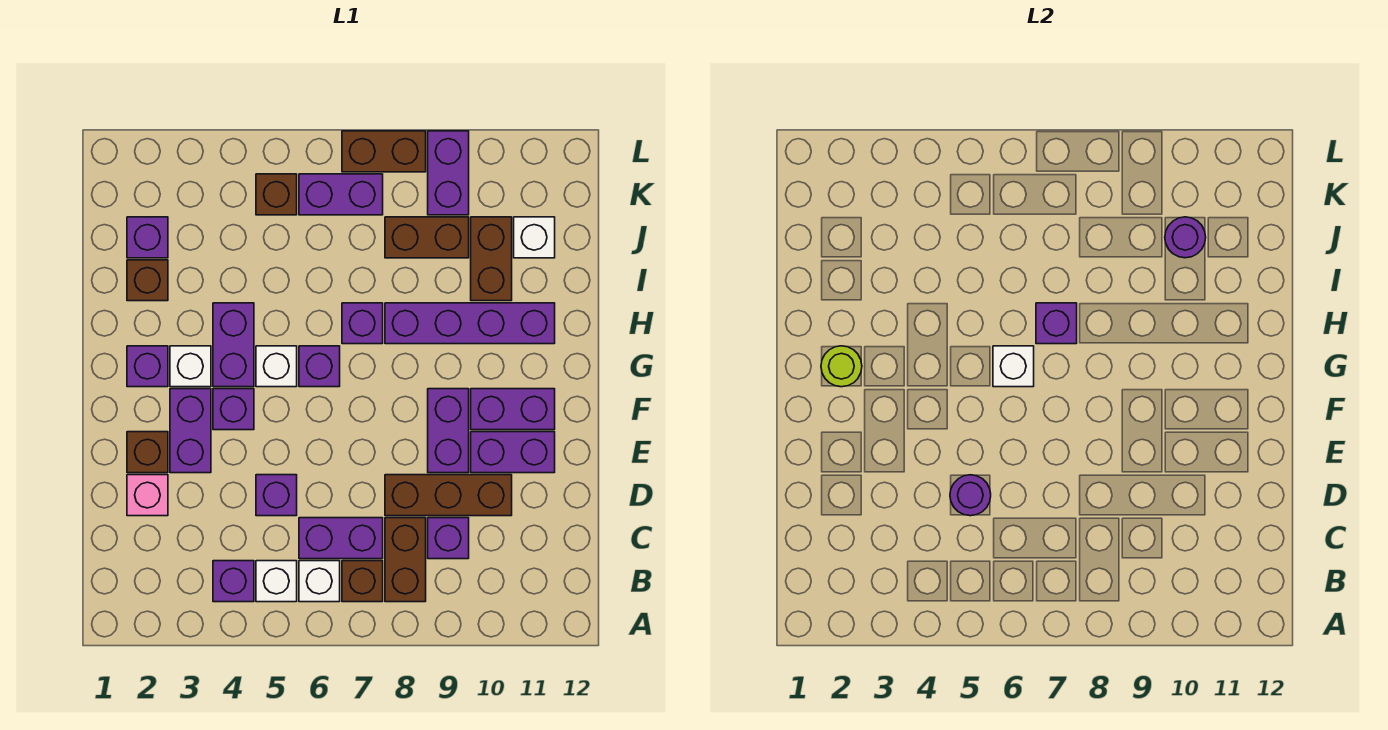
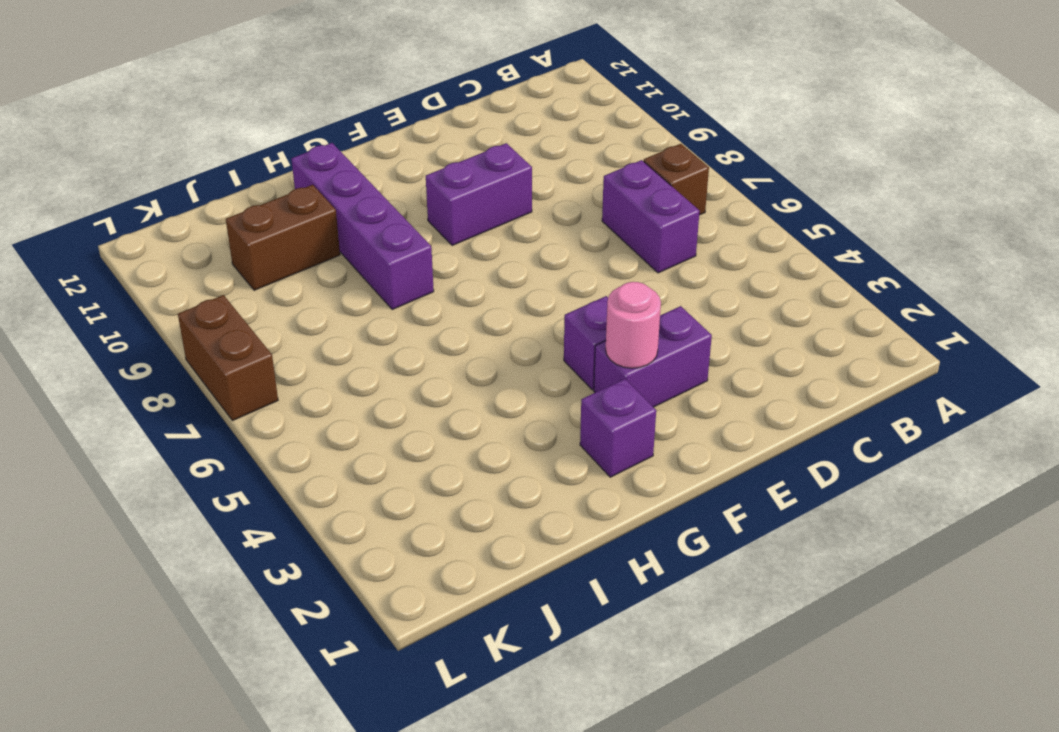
pink 1x1 round brick [606,282,661,368] -> none
none -> purple 1x1 brick [213,561,254,602]
none -> white 1x1 brick [256,561,297,602]
none -> white 1x1 brick [299,561,340,602]
none -> brown 1x2 brick [385,518,426,602]

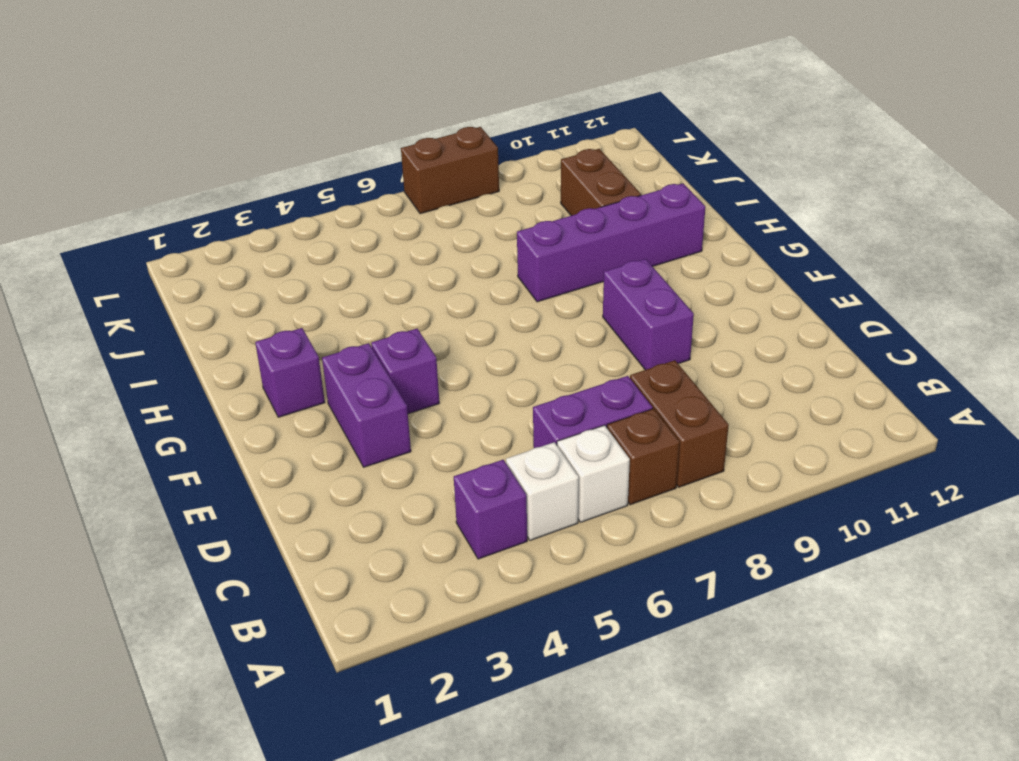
none -> purple 1x1 brick [428,518,469,559]
none -> pink 1x1 brick [127,475,168,516]
none -> purple 1x1 brick [256,475,297,516]
none -> brown 1x3 brick [385,475,512,516]

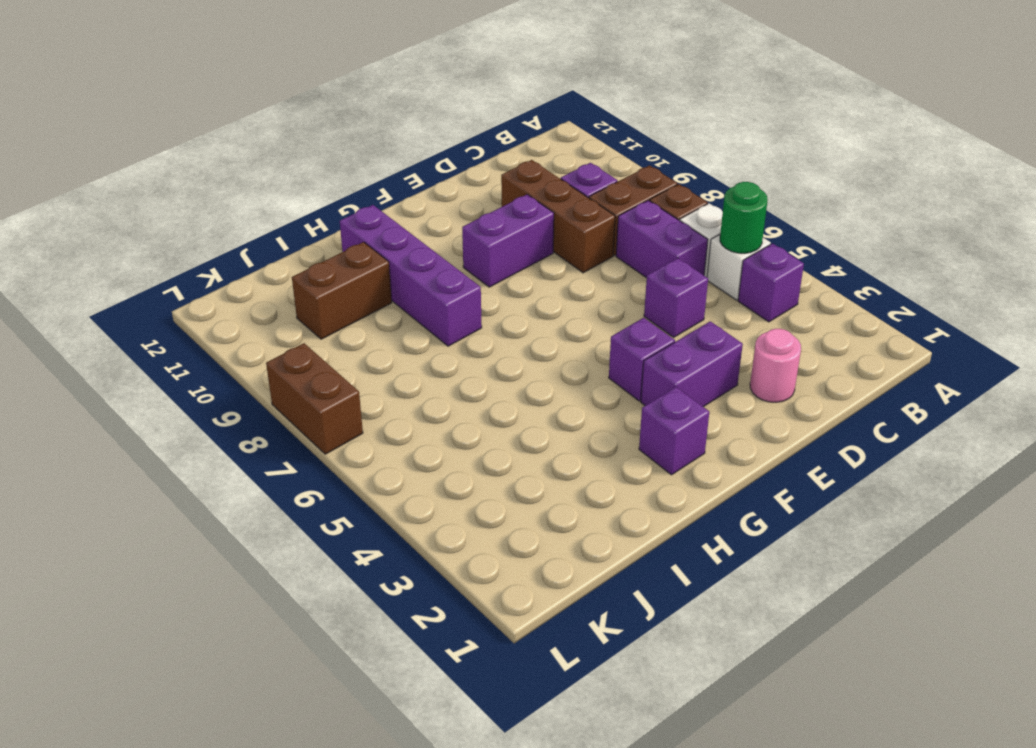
green 1x1 round brick [720,182,768,253] -> none
pink 1x1 round brick [750,329,801,402] -> pink 1x1 brick [127,475,168,516]
none -> brown 1x1 brick [127,432,168,473]
none -> purple 1x2 brick [471,432,555,473]
none -> purple 1x2 brick [471,389,555,430]
none -> white 1x1 brick [170,346,211,387]

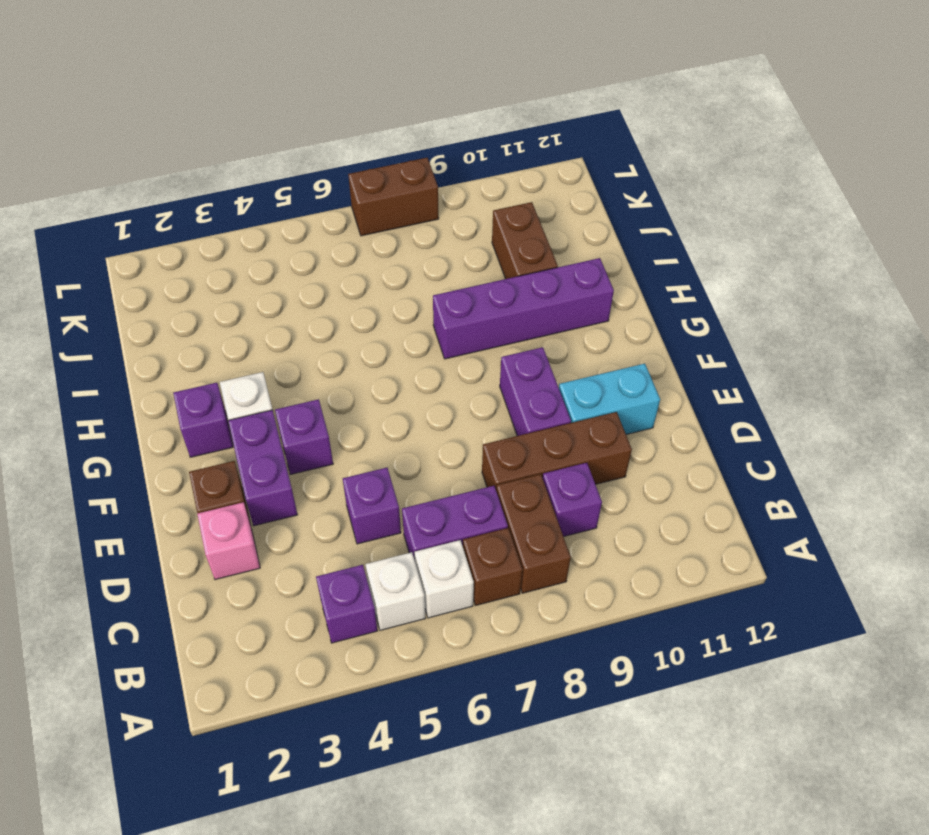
cyan 1x2 brick [559,364,660,434] -> purple 1x2 brick [471,432,555,473]
none -> purple 1x2 brick [471,389,555,430]
none -> purple 1x2 brick [213,303,254,387]
none -> white 1x1 brick [256,346,297,387]
none -> purple 1x1 brick [299,346,340,387]

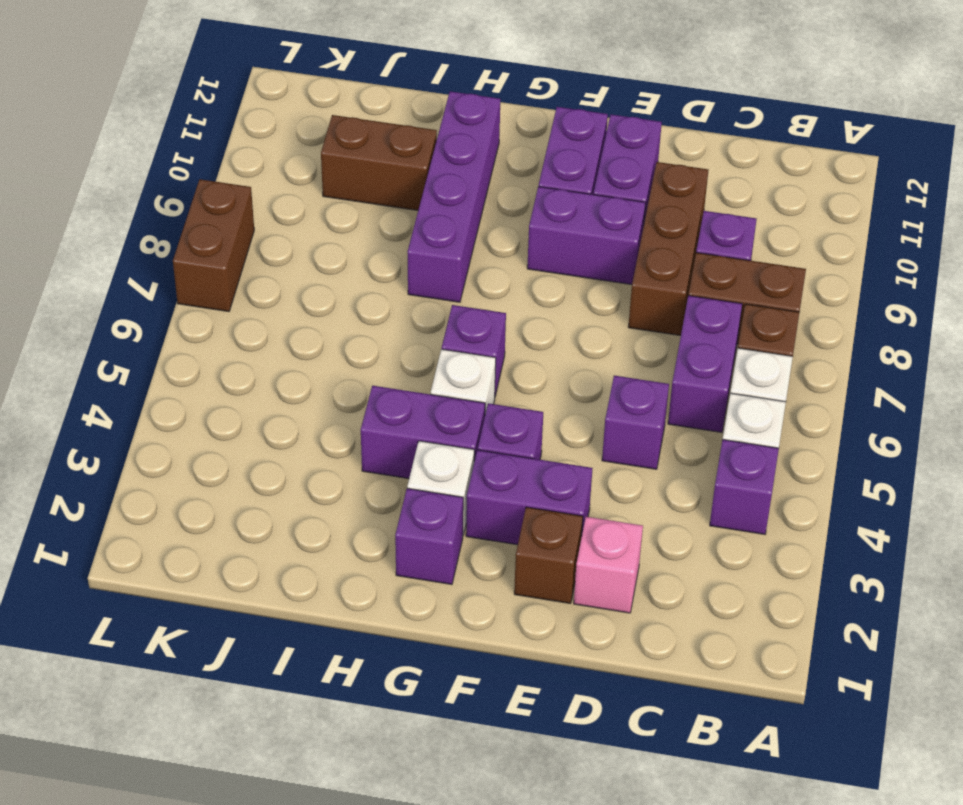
none -> purple 1x1 brick [342,303,383,344]
none -> brown 1x1 brick [127,260,168,301]
none -> purple 1x1 brick [127,217,168,258]
none -> brown 1x2 brick [385,217,469,258]

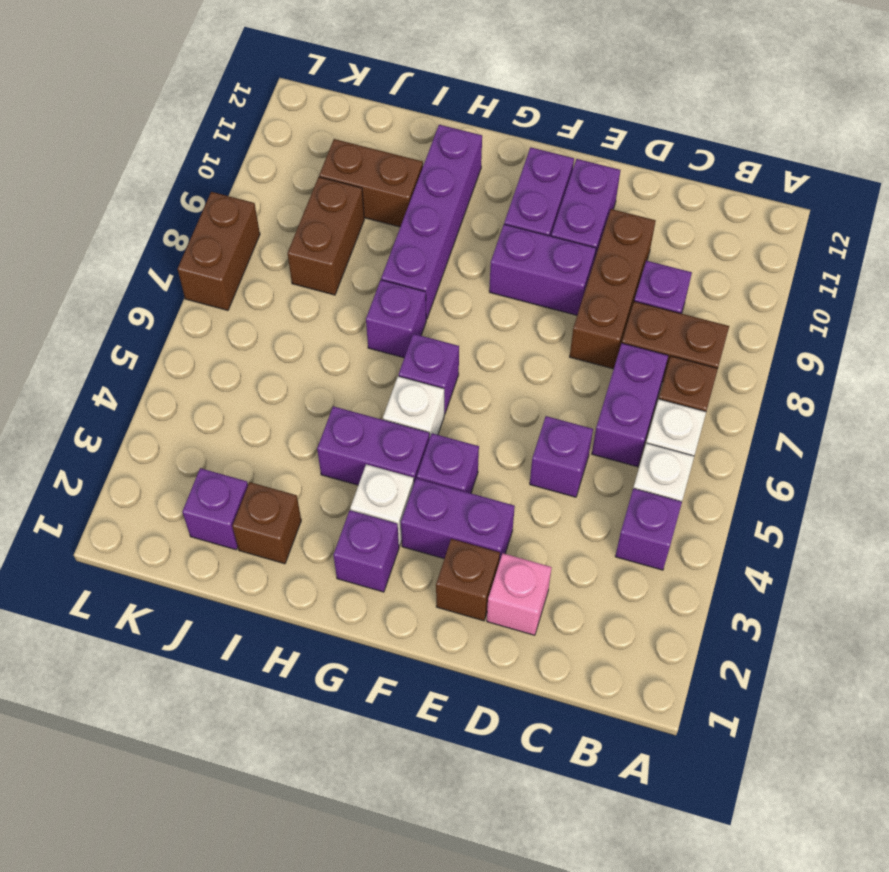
none -> white 1x1 brick [514,217,555,258]
none -> brown 1x1 brick [256,174,297,215]
none -> purple 1x2 brick [299,174,383,215]
none -> purple 1x2 brick [428,131,469,215]

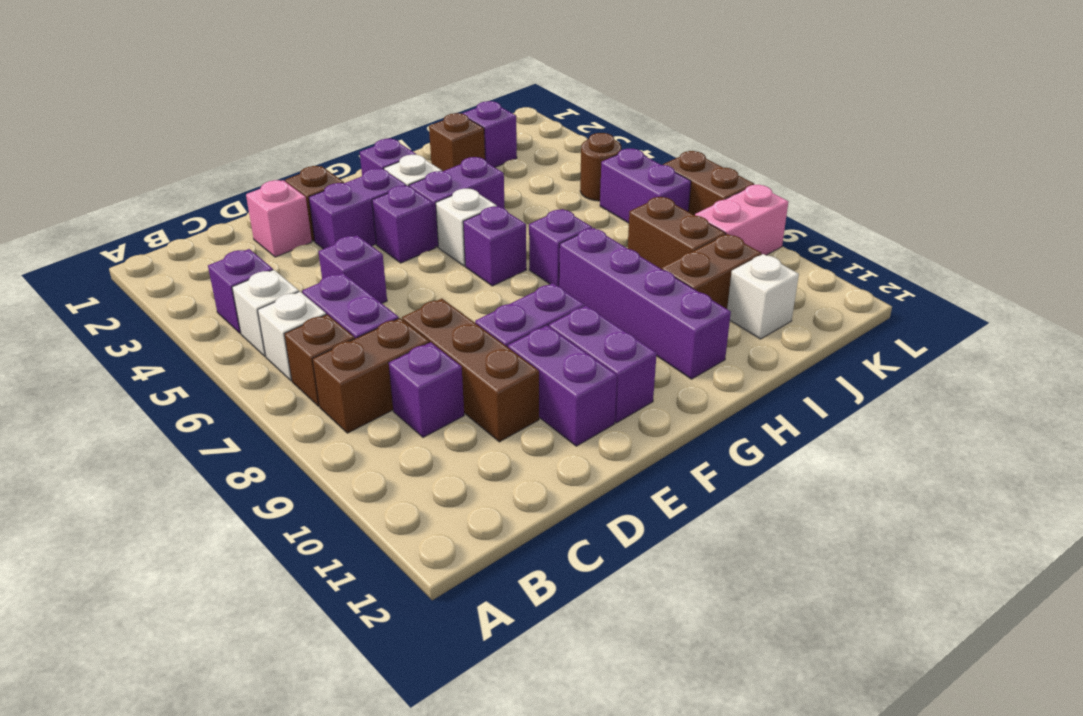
brown 1x1 round brick [580,133,621,201] -> brown 1x1 brick [256,174,297,215]
pink 1x2 brick [695,185,788,255] -> purple 1x2 brick [428,131,469,215]
none -> purple 1x1 round brick [950,475,991,516]
none -> lime 1x1 round brick [821,346,862,387]
none -> white 1x1 brick [993,346,1034,387]
none -> purple 1x1 brick [1036,303,1077,344]

